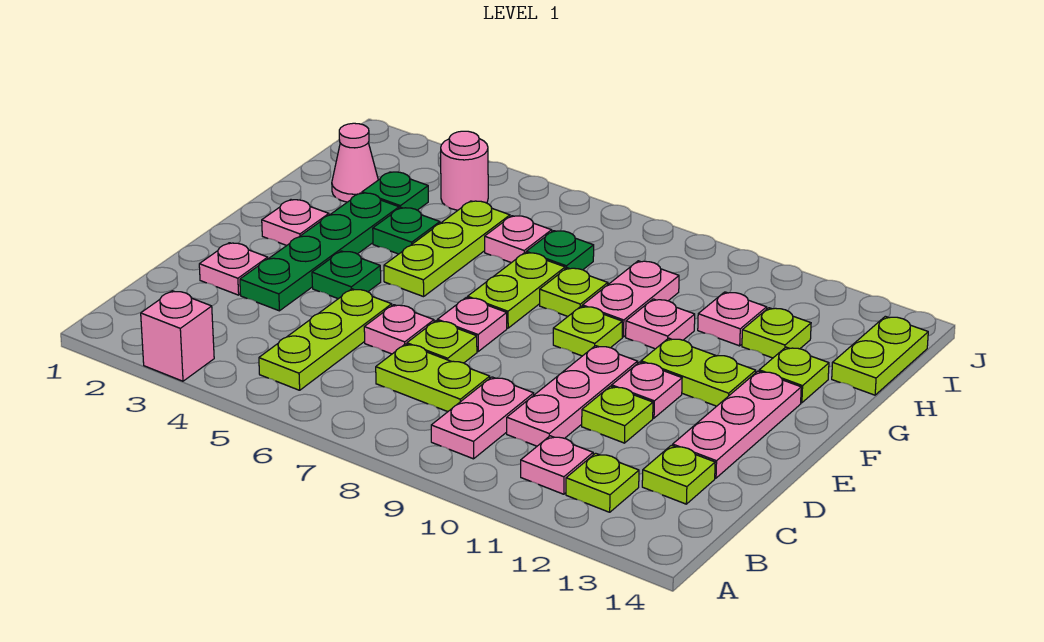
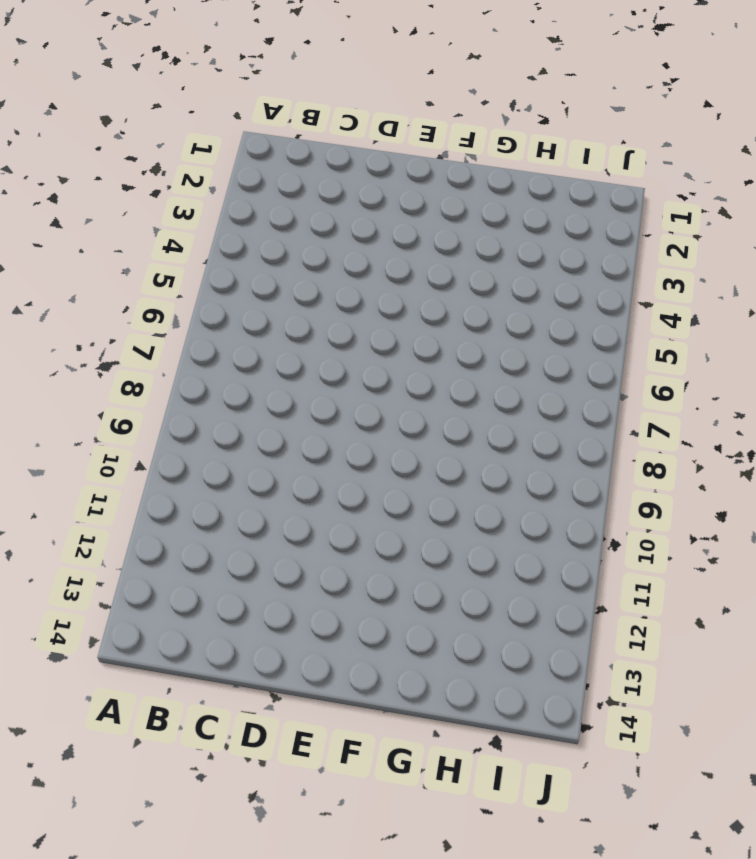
none -> pink 1x1 brick [141,291,214,381]
none -> lime 1x3 plate [259,289,392,390]
none -> pink 1x2 plate [431,377,534,459]
none -> pink 1x1 plate [521,436,593,494]

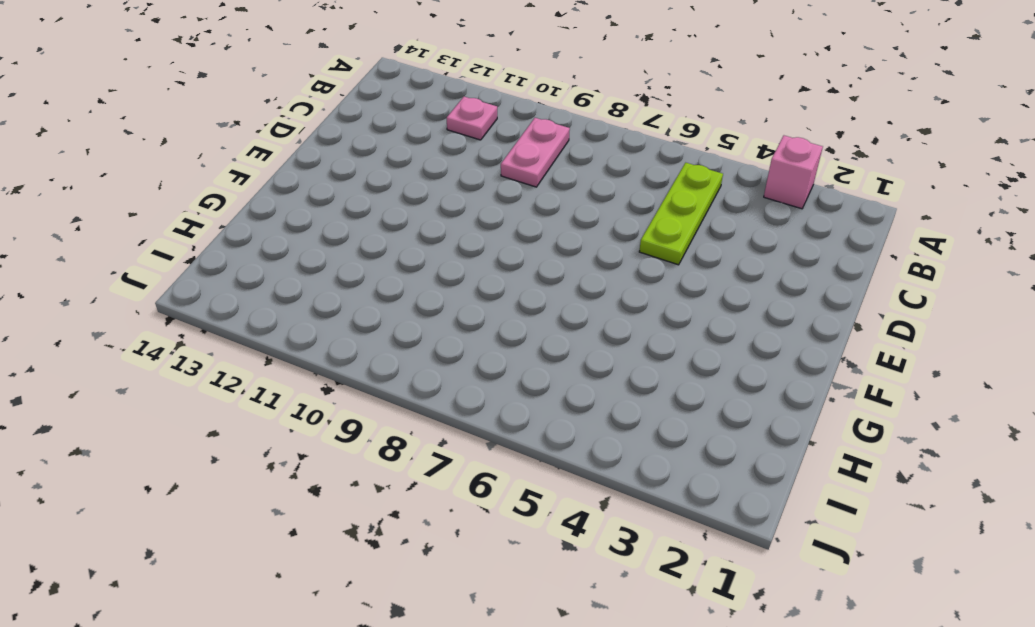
none -> lime 1x1 plate [566,453,639,512]
none -> lime 1x2 plate [376,344,490,412]
none -> pink 1x3 plate [507,346,638,446]
none -> lime 1x1 plate [642,445,715,504]

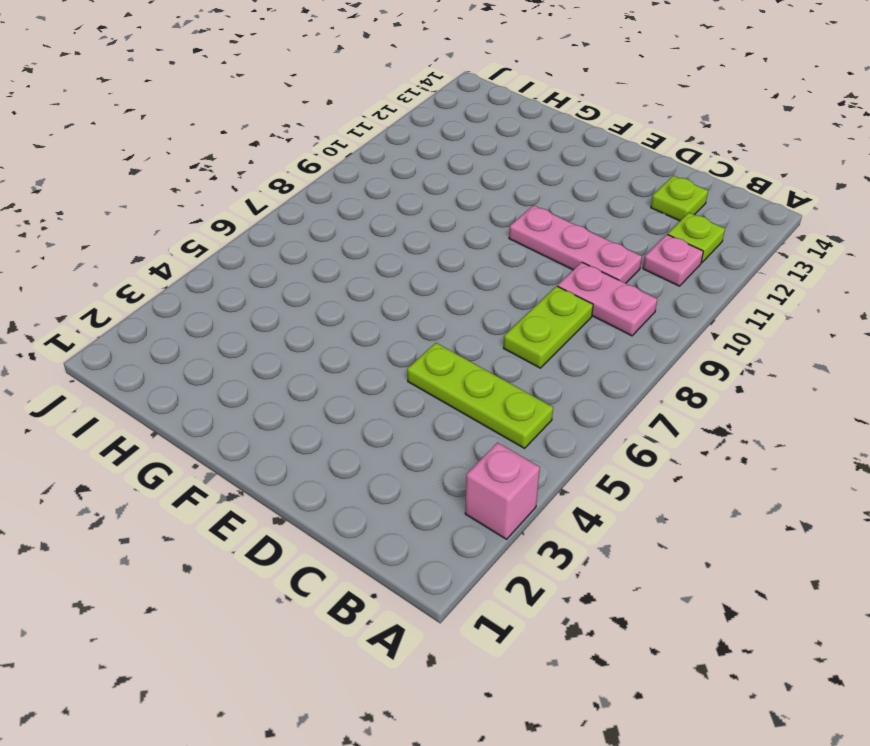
none -> pink 1x1 plate [199,243,268,295]
none -> green 1x4 plate [240,193,399,311]
none -> pink 1x1 plate [364,305,434,354]
none -> lime 1x1 plate [407,321,477,363]

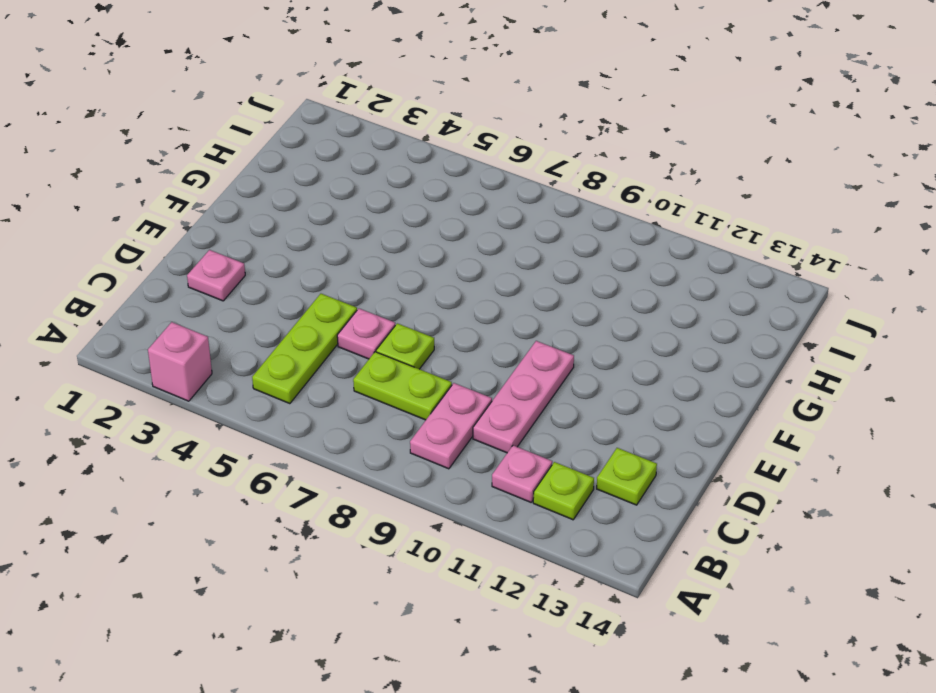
none -> green 1x4 plate [240,193,399,311]
none -> lime 1x1 plate [582,386,653,443]
none -> pink 1x3 plate [673,371,801,478]
none -> green 1x1 plate [312,251,381,299]

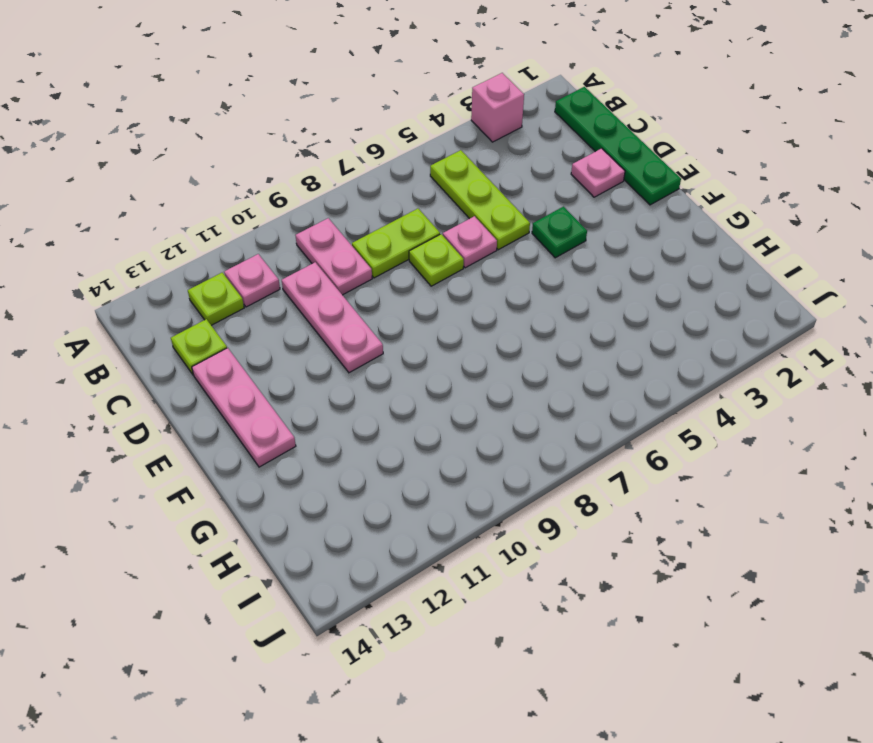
green 1x4 plate [555,87,681,205] -> green 1x4 plate moved to [240,193,399,311]
none -> lime 1x1 plate [582,386,653,443]
none -> pink 1x1 plate [437,298,507,351]
none -> pink 1x1 plate [612,362,682,418]
none -> pink 1x1 plate [262,200,329,246]

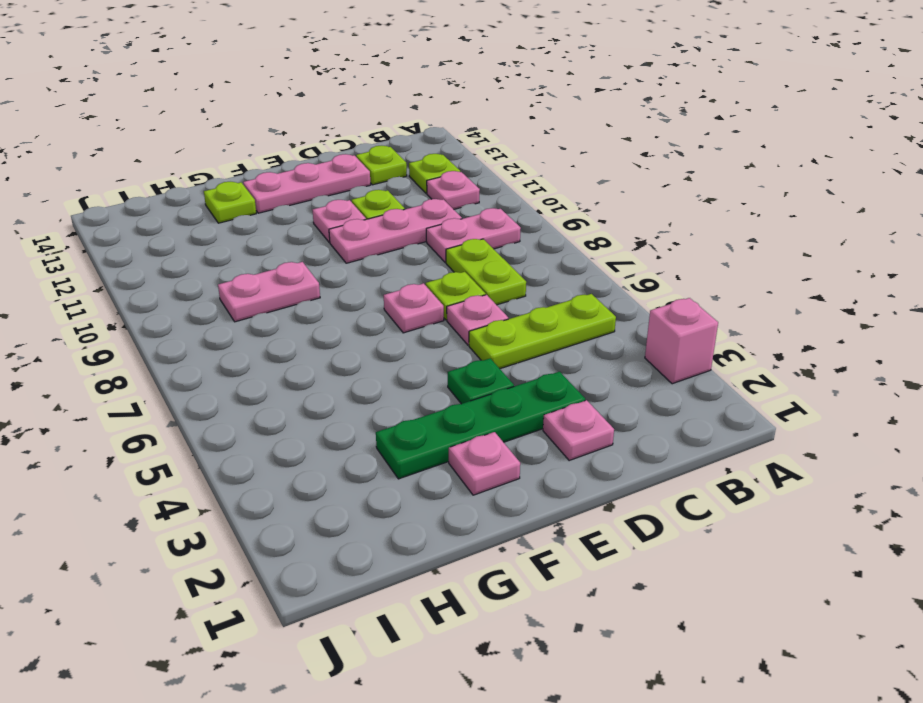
none -> lime 1x3 plate [384,201,510,297]
none -> lime 1x2 plate [468,253,565,328]
none -> lime 1x1 plate [553,306,622,356]
none -> lime 1x2 plate [641,338,756,406]

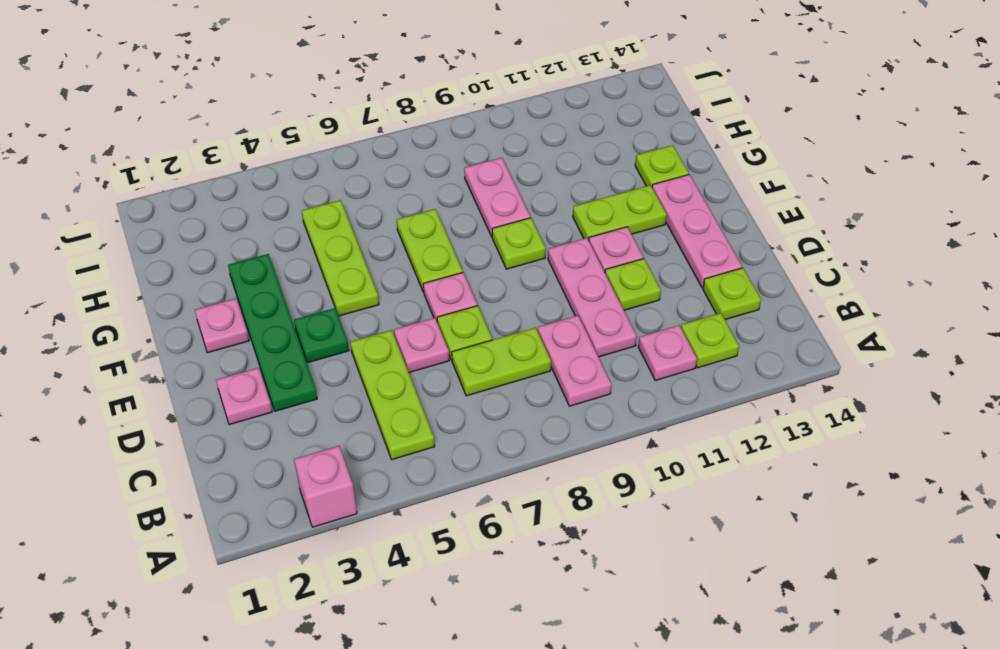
none -> green 1x1 plate [373,208,440,254]
none -> lime 1x1 plate [540,268,608,316]
none -> pink 1x1 plate [626,299,695,349]
none -> pink 1x1 cone [332,123,378,202]

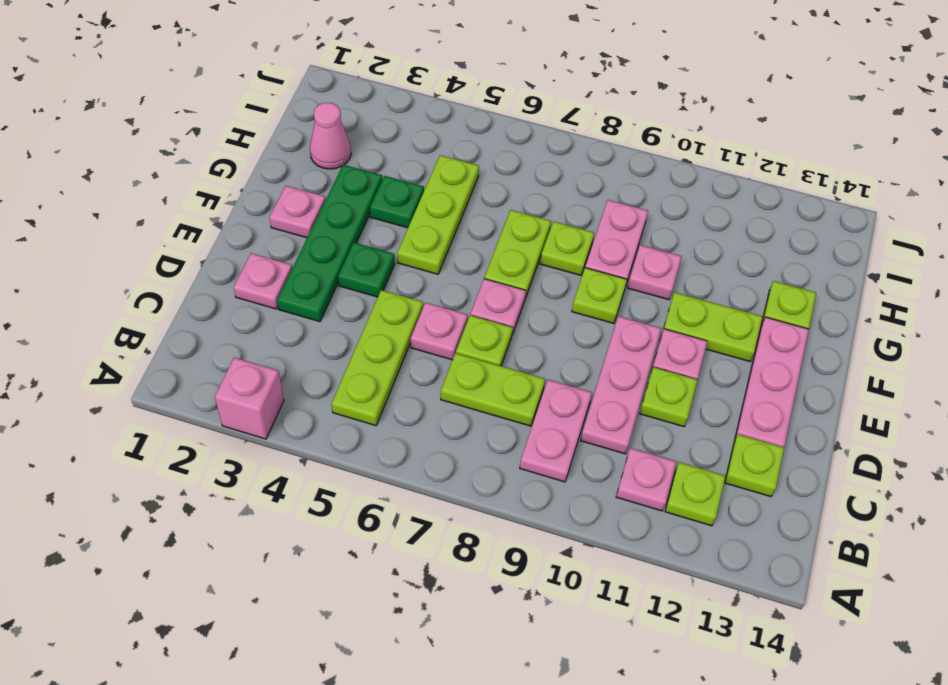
none -> green 1x1 plate [362,172,428,210]
none -> pink 1x1 plate [485,216,552,263]
none -> green 1x1 plate [526,231,594,270]
none -> pink 1x1 plate [698,292,767,346]

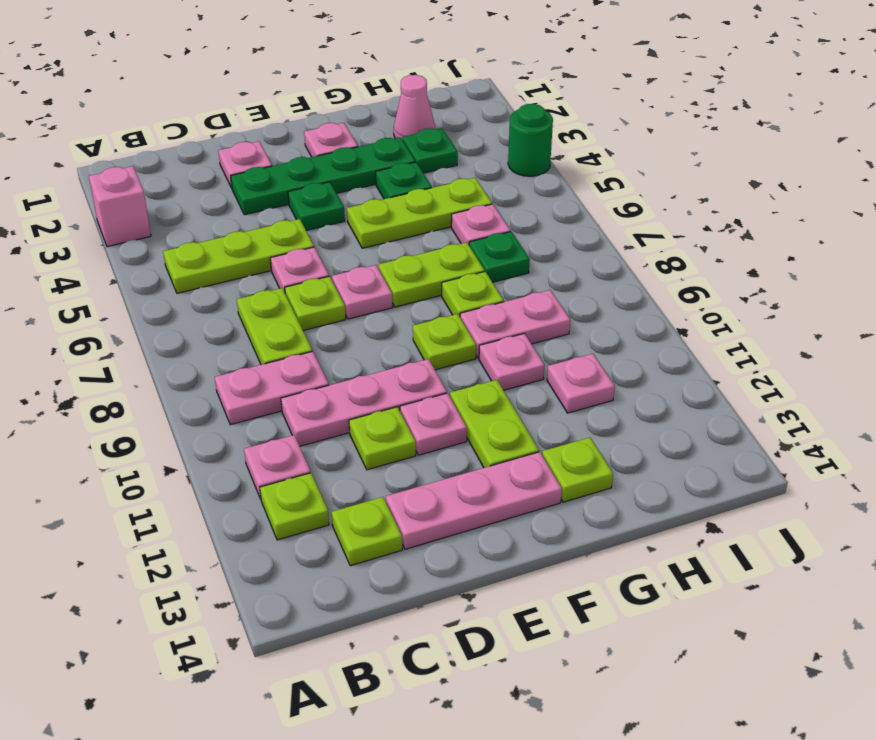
green 1x1 round brick [508,104,553,176] -> none
none -> lime 1x1 plate [742,308,811,358]
none -> lime 1x2 plate [832,316,928,395]
none -> pink 1x1 round brick [441,131,488,210]

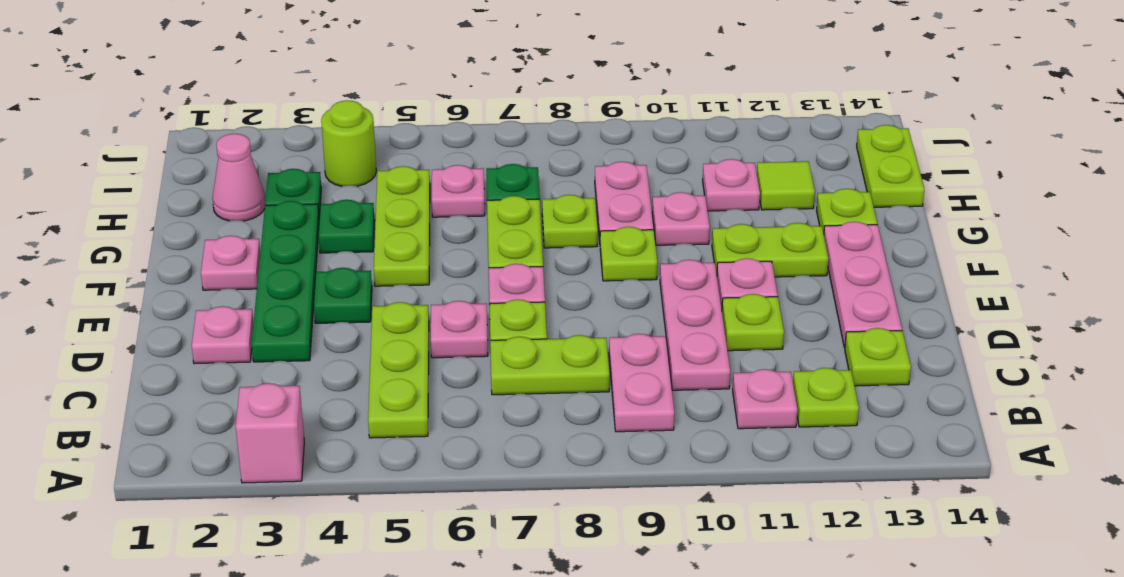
lime 1x1 tile [757,161,815,210] -> lime 1x1 plate [742,308,811,358]
lime 1x1 round brick [321,100,376,186] -> pink 1x1 round brick [441,131,488,210]

